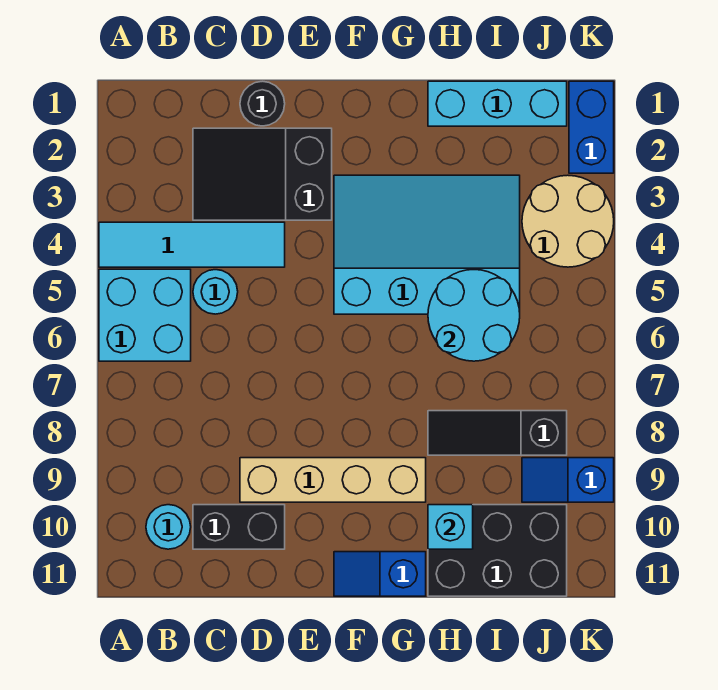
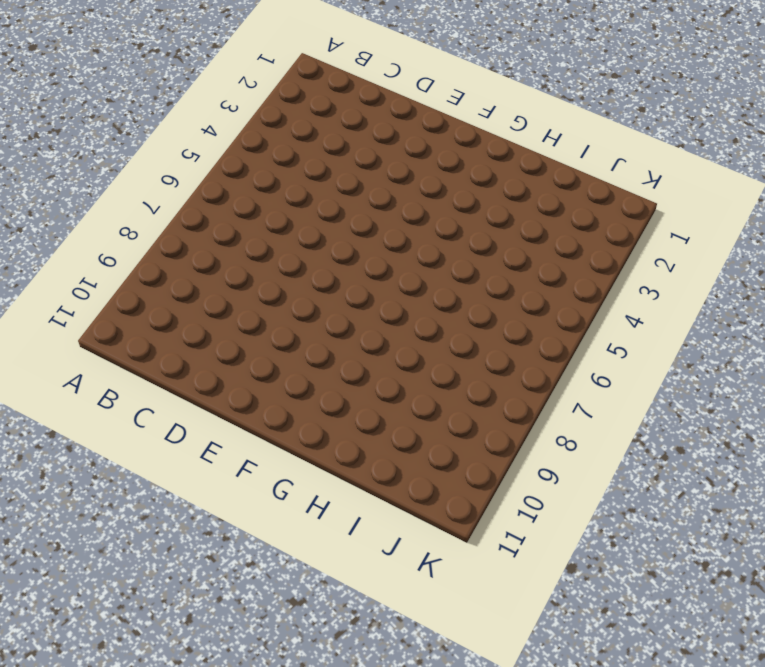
none -> cyan 1x4 tile [99,222,285,267]
none -> cyan 2x2 brick [99,269,191,361]
none -> cyan 1x1 round brick [146,505,191,549]

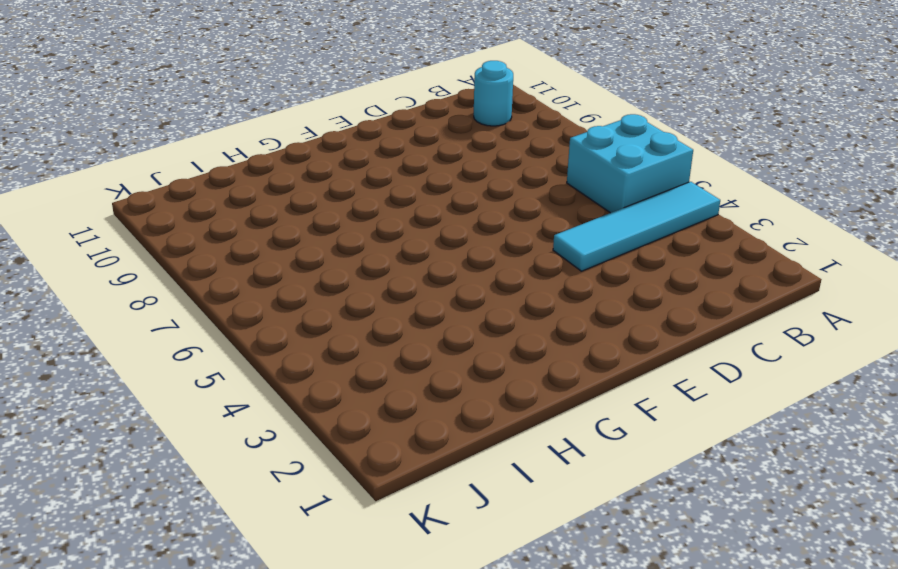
none -> black 2x3 slope [193,128,332,220]
none -> cyan 1x1 round brick [193,270,238,314]
none -> black 1x2 brick [193,505,285,549]

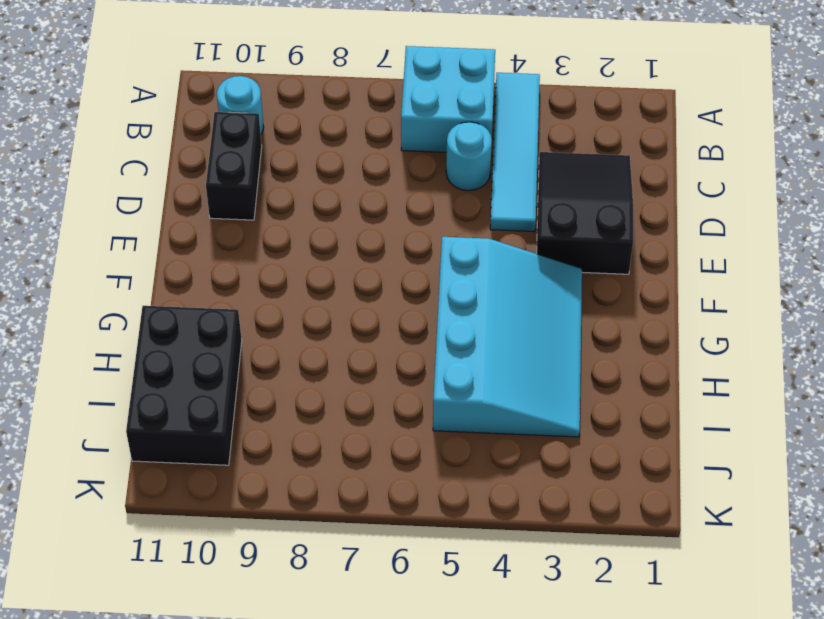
none -> black 1x1 round brick [240,81,285,126]
none -> tan 1x4 brick [240,458,426,502]
none -> blue 1x2 slope [334,552,426,596]

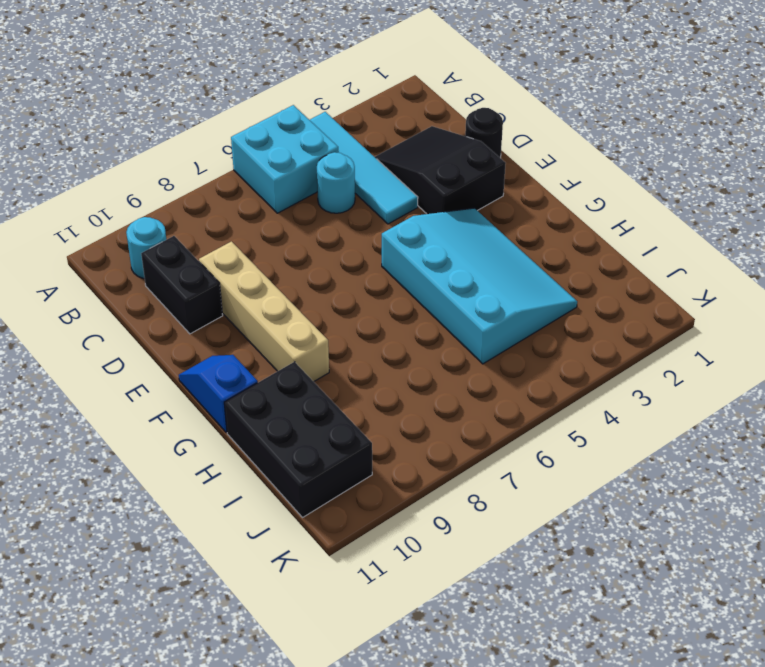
none -> cyan 1x3 brick [428,81,567,126]
none -> black 1x3 slope [428,411,567,455]
none -> tan 2x2 round brick [522,175,614,267]

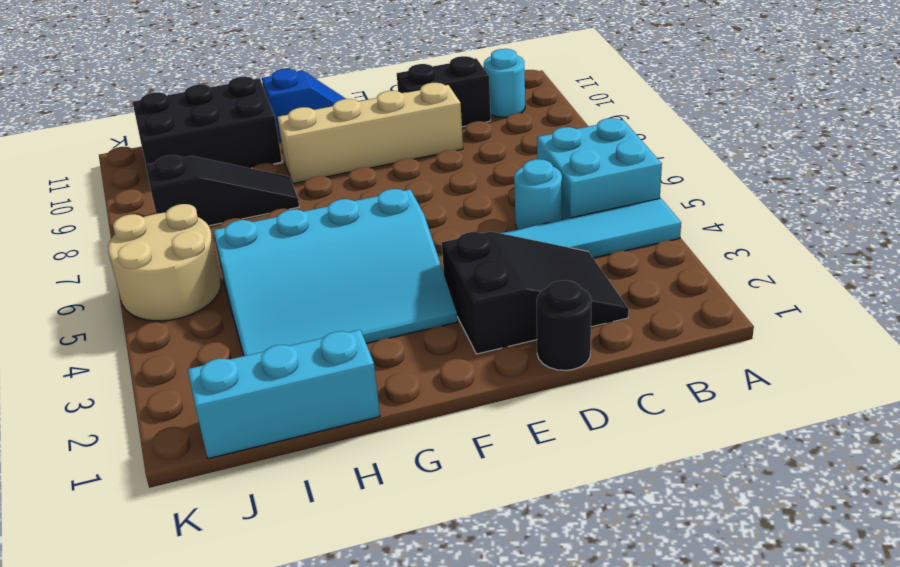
tan 2x2 round brick [108,204,221,321] -> tan 2x2 round brick moved to [522,175,614,267]
none -> blue 1x2 slope [522,458,614,502]
none -> blue 1x2 brick [569,81,614,173]
none -> cyan 2x2 round brick [428,270,520,361]

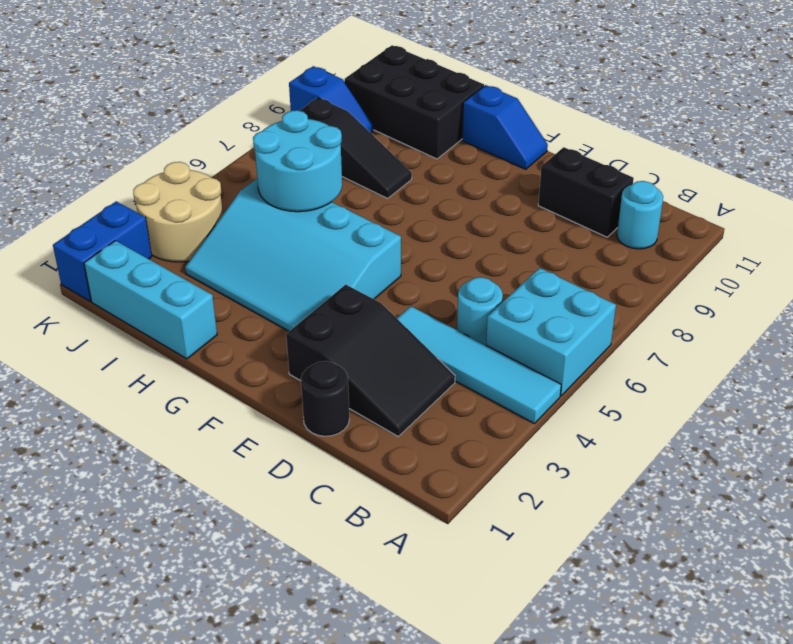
none -> tan 1x4 brick [240,458,426,502]
none -> cyan 1x1 brick [428,505,473,549]

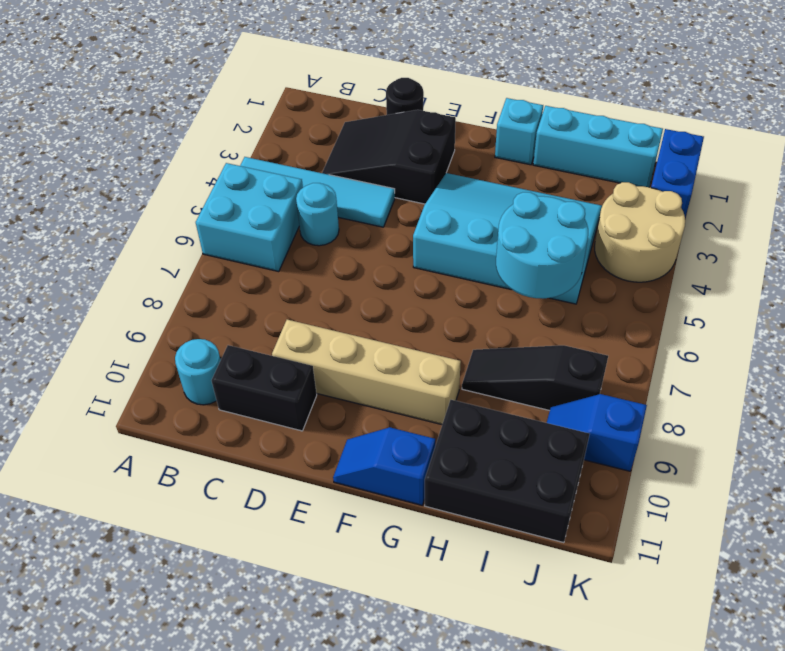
cyan 1x1 brick [495,98,543,165] -> cyan 1x1 brick moved to [428,505,473,549]

